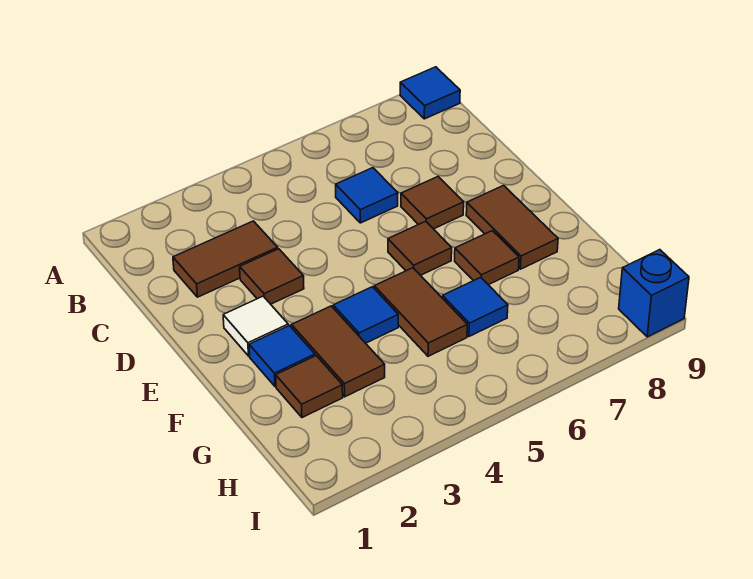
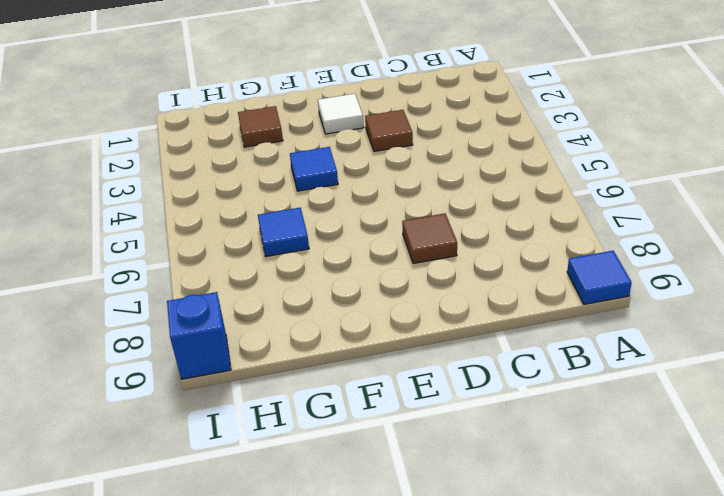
none -> brown 1x2 tile [173,221,278,297]
none -> blue 1x1 tile [336,168,398,223]
none -> brown 1x1 tile [388,221,452,275]

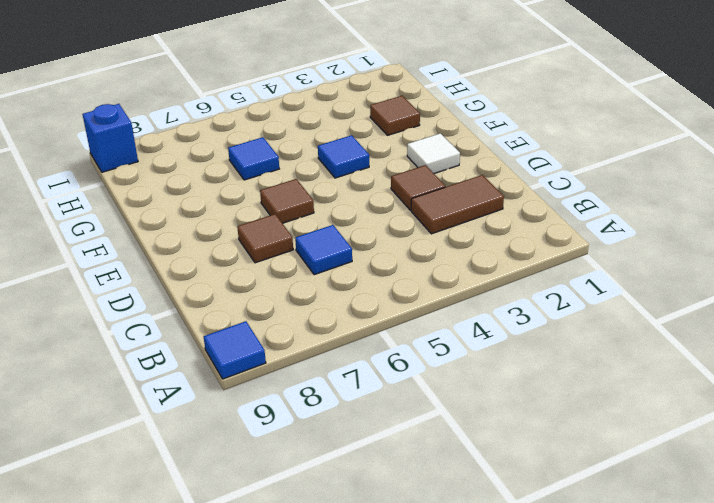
none -> brown 1x2 tile [466,186,558,269]
none -> blue 1x1 tile [249,326,315,386]
none -> brown 1x2 tile [292,306,385,397]

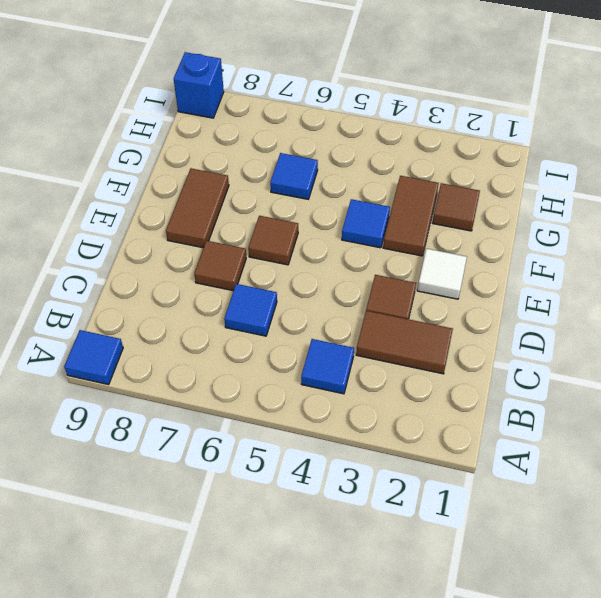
blue 1x1 tile [301,339,354,394] -> blue 1x1 tile moved to [249,326,315,386]
none -> brown 1x2 tile [374,268,467,356]
none -> brown 1x1 tile [455,231,519,285]

